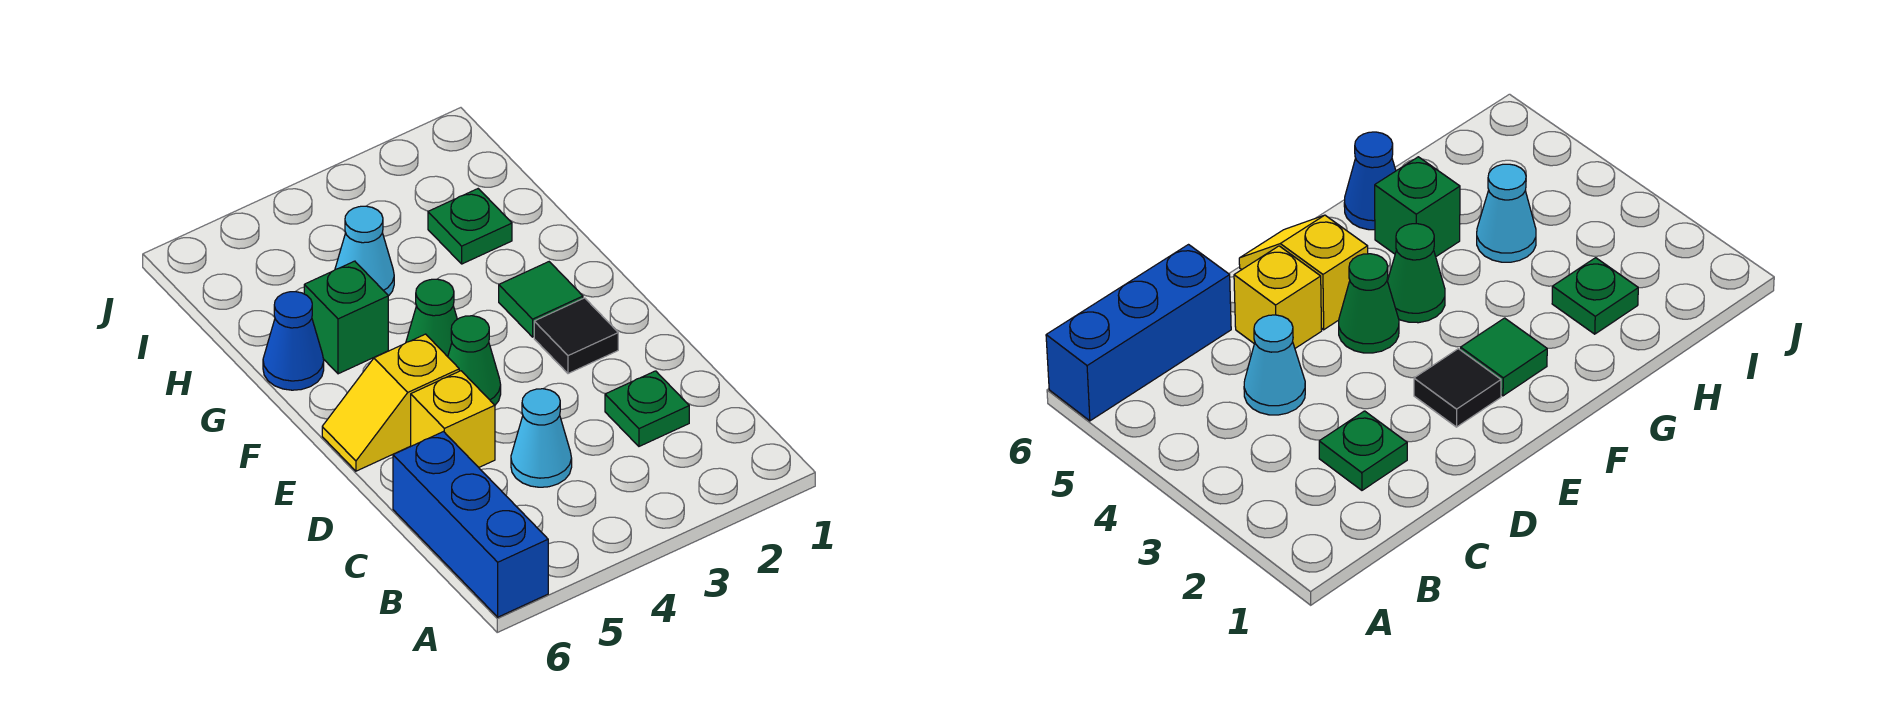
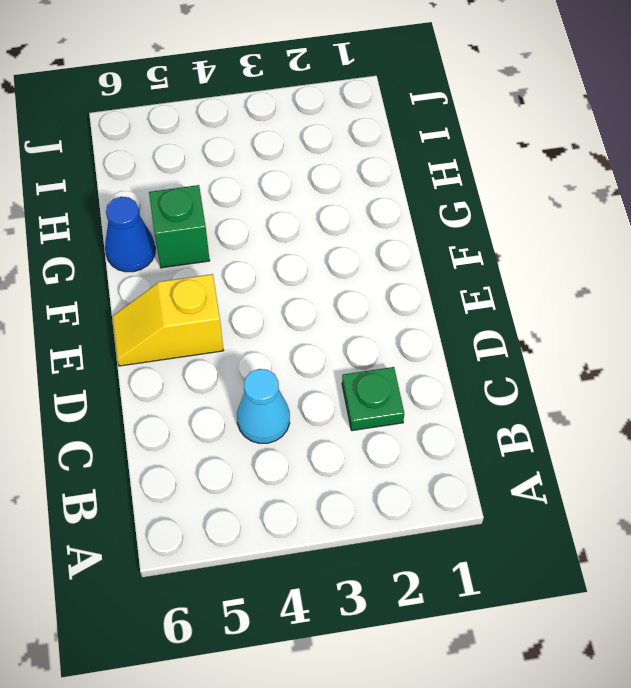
none -> blue 1x3 brick [393,432,548,617]
none -> yellow 1x1 brick [411,371,495,467]
none -> black 1x1 tile [534,298,618,374]

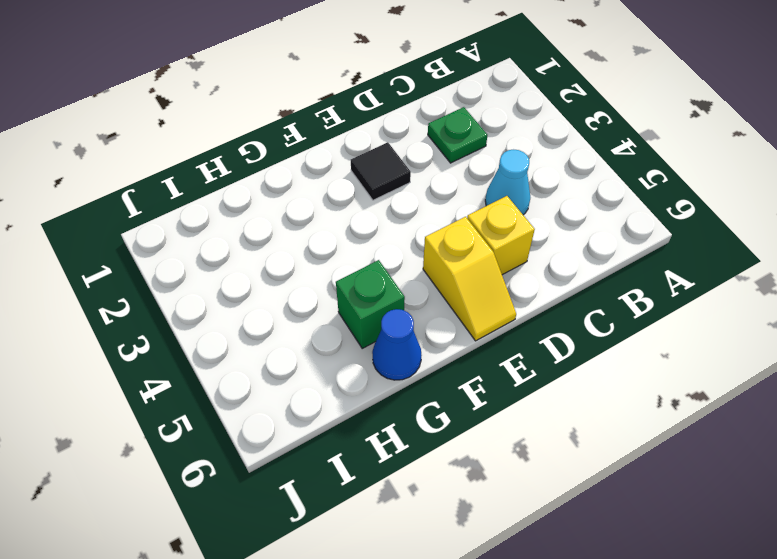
none -> blue 1x3 brick [393,432,548,617]
none -> green 1x1 cone [448,316,501,405]
none -> green 1x1 tile [499,262,583,337]

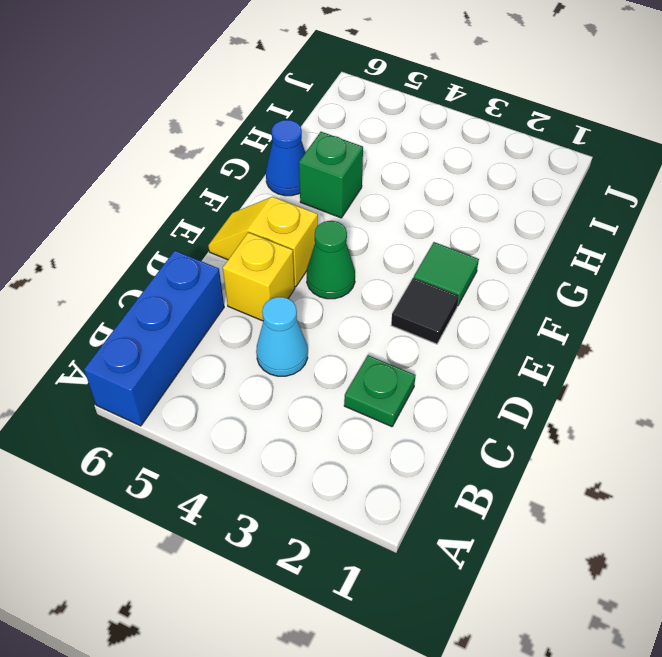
none -> green 1x1 cone [406,279,457,357]
none -> green 1x1 plate [428,189,512,264]
none -> cyan 1x1 cone [335,206,394,296]

